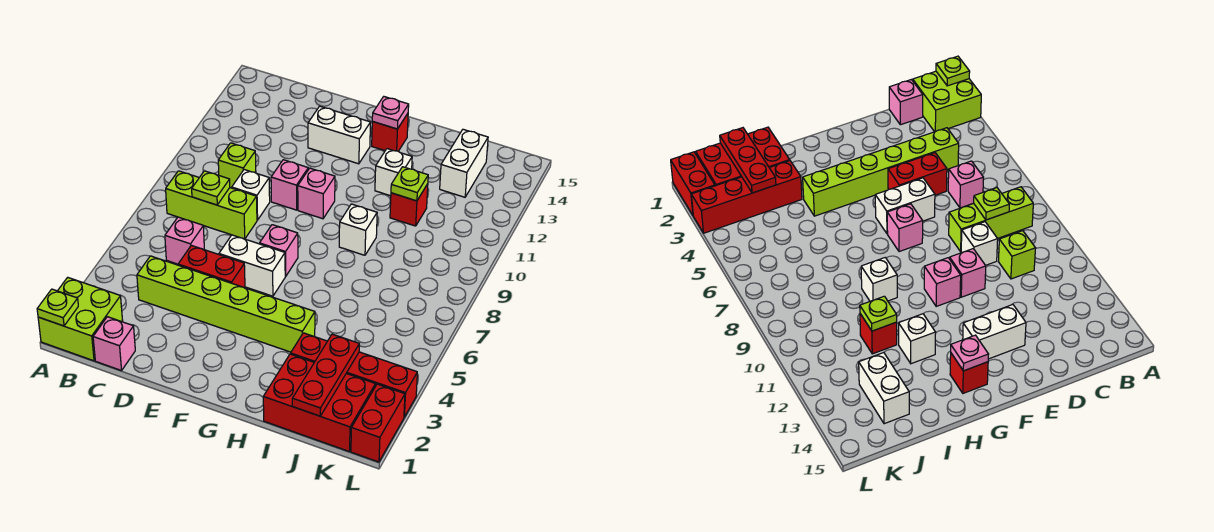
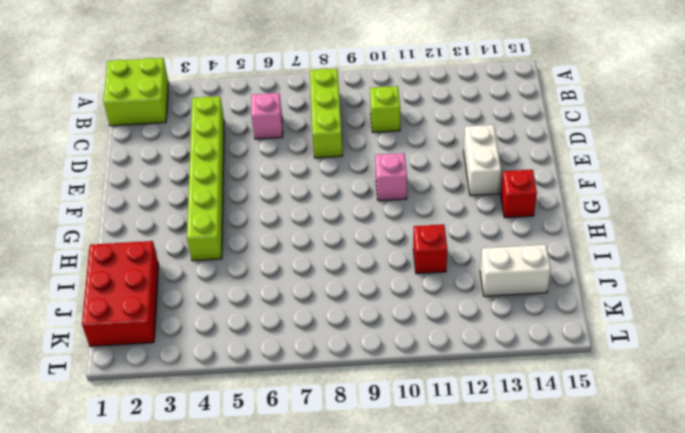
none -> pink 1x1 brick [93,317,135,371]
none -> red 1x2 brick [178,245,245,288]
none -> white 1x1 brick [232,170,270,220]

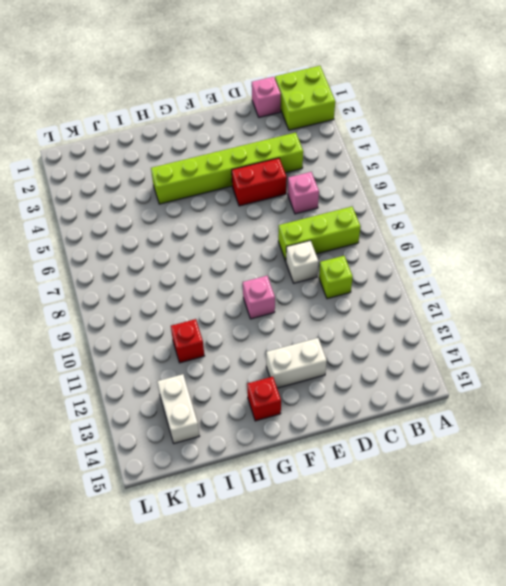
none -> white 1x2 brick [219,235,285,296]
none -> pink 1x1 brick [271,160,308,210]
none -> pink 1x1 brick [260,225,298,276]

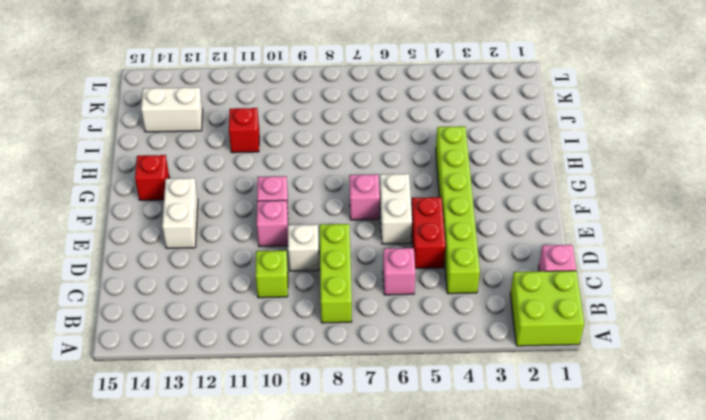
none -> white 1x1 brick [339,204,377,255]
none -> white 1x1 brick [375,149,412,196]
none -> red 2x3 brick [263,354,375,451]

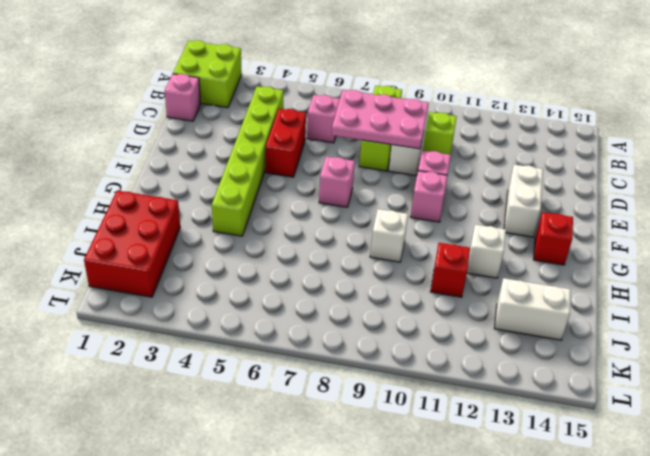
pink 2x3 plate [332,90,429,149] -> lime 1x1 plate [192,171,230,205]
none -> white 1x2 brick [219,235,285,296]
none -> red 1x4 brick [291,333,417,417]
none -> red 1x2 brick [351,384,405,462]

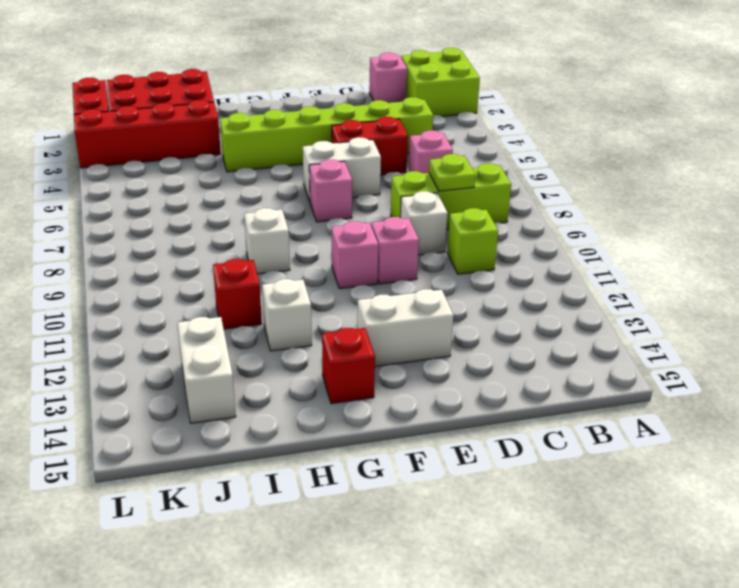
none -> lime 1x1 plate [37,289,78,326]
none -> pink 1x1 plate [372,97,409,129]
none -> lime 1x1 plate [391,167,428,201]

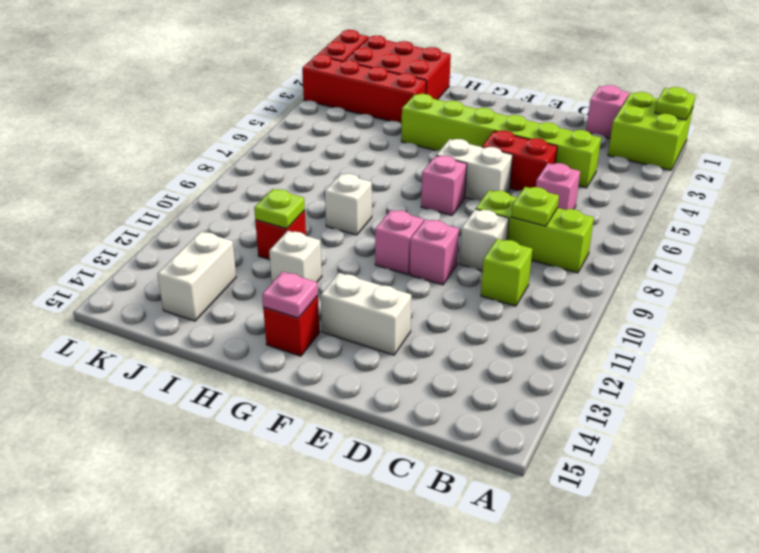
none -> red 1x3 plate [292,334,359,416]

